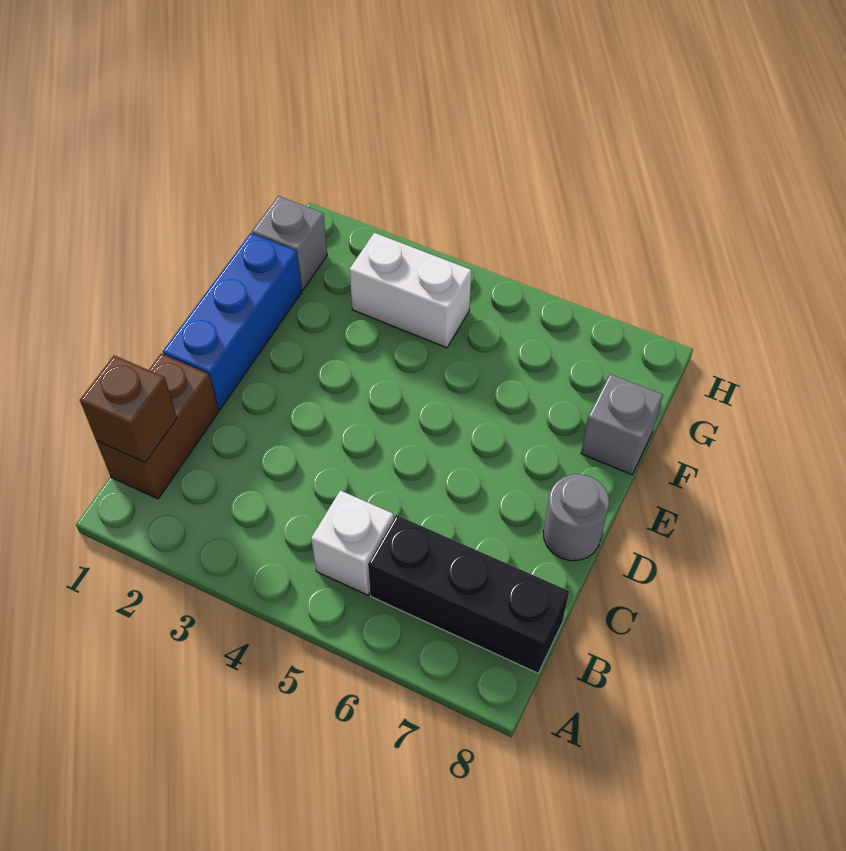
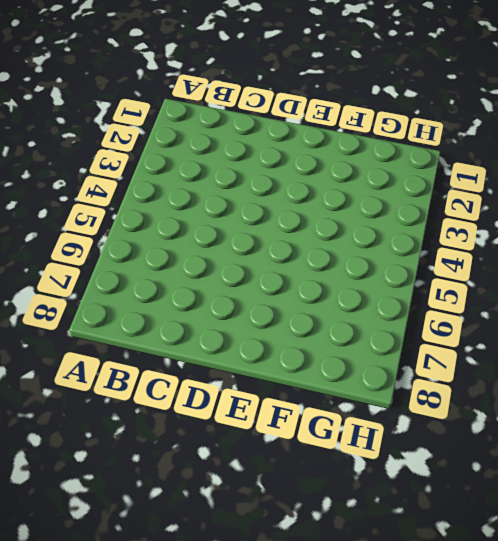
none -> brown 1x2 brick [96,354,218,499]
none -> white 1x1 brick [311,490,394,595]

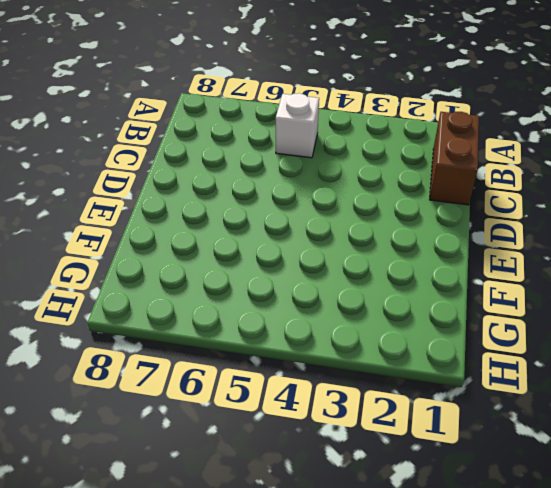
none -> black 1x3 brick [368,515,569,673]
none -> blue 1x3 brick [163,233,302,410]

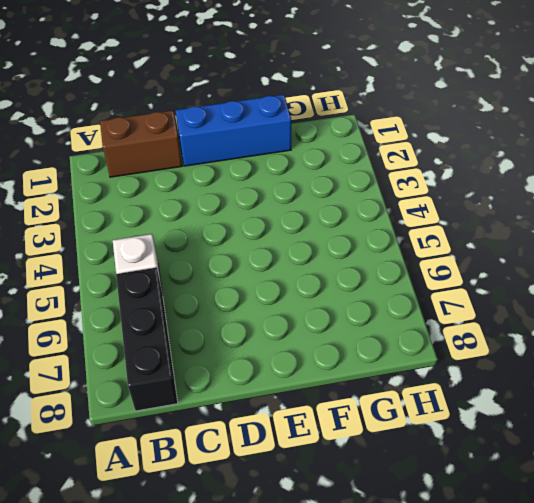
none -> grey 1x1 round brick [543,474,609,561]
none -> grey 1x1 brick [581,374,663,475]

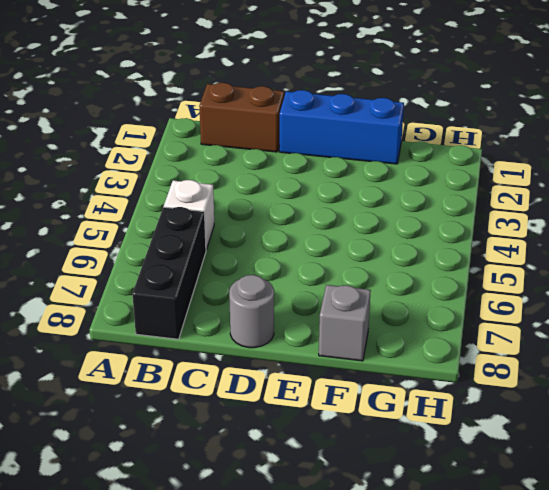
none -> grey 1x1 brick [252,196,327,290]
none -> white 1x2 brick [349,233,471,348]

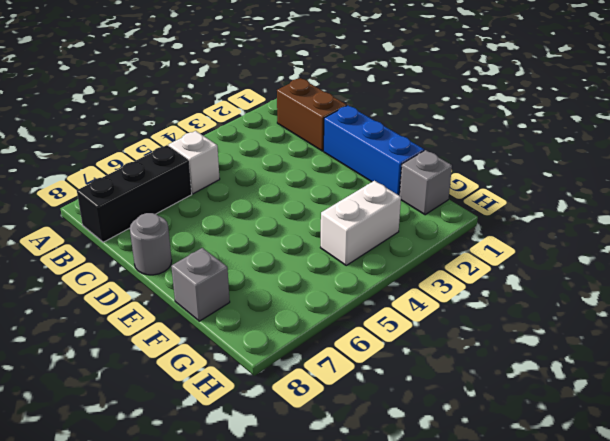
none -> brown 1x1 brick [80,355,177,462]

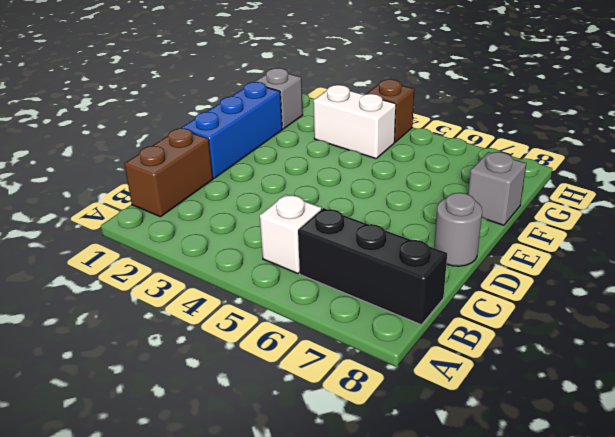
brown 1x1 brick [366,79,414,142] -> brown 1x1 brick moved to [80,355,177,462]

